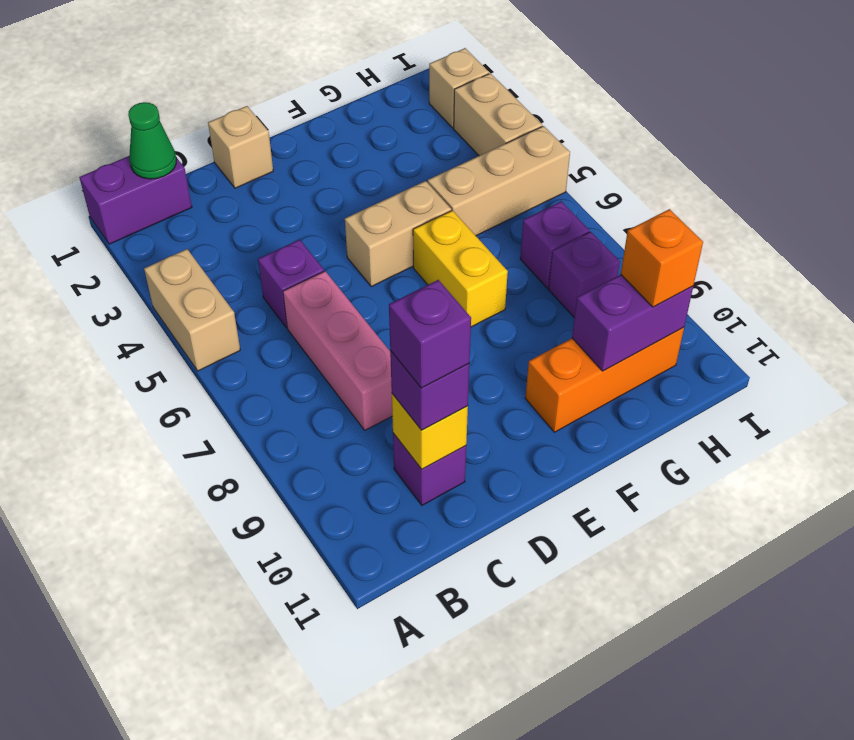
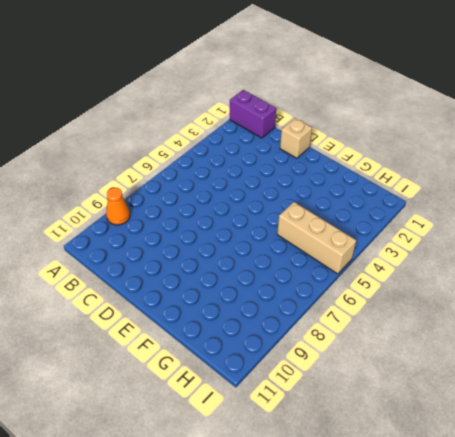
orange 1x1 cone [106,188,130,225] -> none
none -> tan 1x2 brick [144,249,240,371]
none -> purple 1x1 brick [258,239,324,328]
none -> pink 1x3 brick [283,271,392,430]

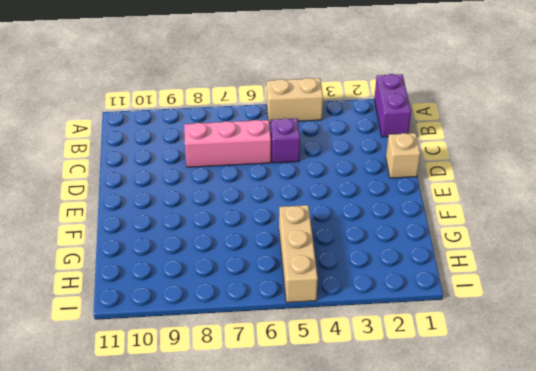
none -> purple 1x1 brick [393,433,466,505]
none -> tan 1x2 brick [345,181,451,286]
none -> yellow 1x2 brick [413,210,508,327]

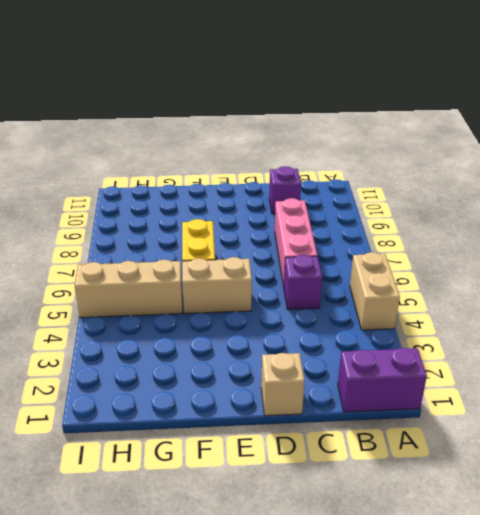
none -> orange 1x3 brick [525,328,684,432]
none -> purple 1x1 brick [520,201,589,288]
none -> purple 1x1 brick [548,232,620,317]

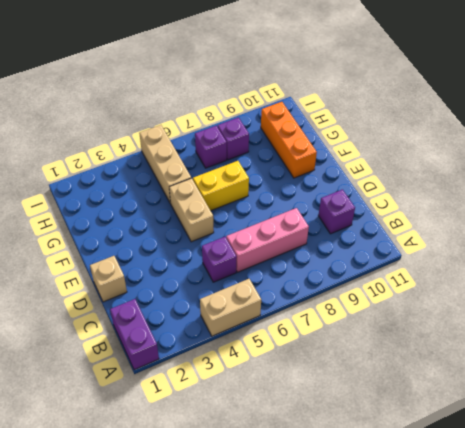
none -> tan 1x1 brick [429,48,489,128]
none -> tan 1x2 brick [454,73,542,156]
none -> green 1x1 cone [128,102,176,179]

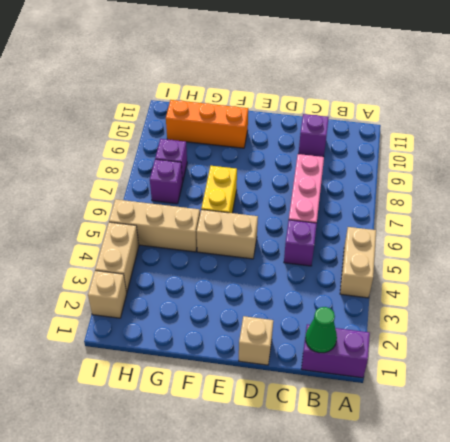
none -> yellow 1x1 brick [392,394,468,469]
none -> purple 1x2 brick [572,275,693,371]
none -> purple 1x1 brick [390,351,469,430]

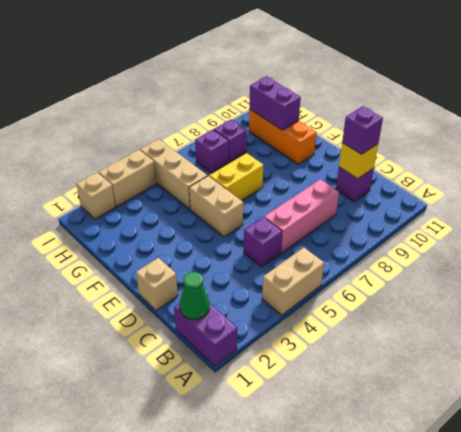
none -> orange 1x1 brick [621,209,703,307]
none -> purple 1x1 brick [389,280,471,388]

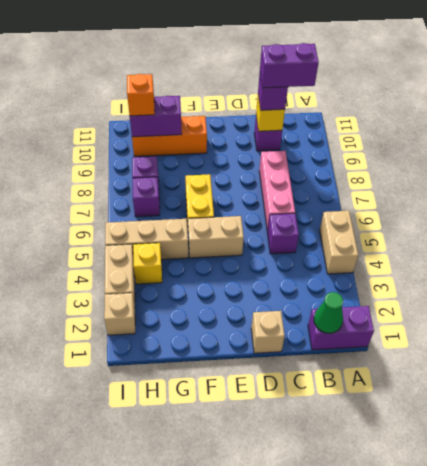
purple 1x2 brick [260,43,319,88] -> purple 1x1 brick [389,280,471,388]
yellow 1x1 brick [133,243,162,284] -> none

